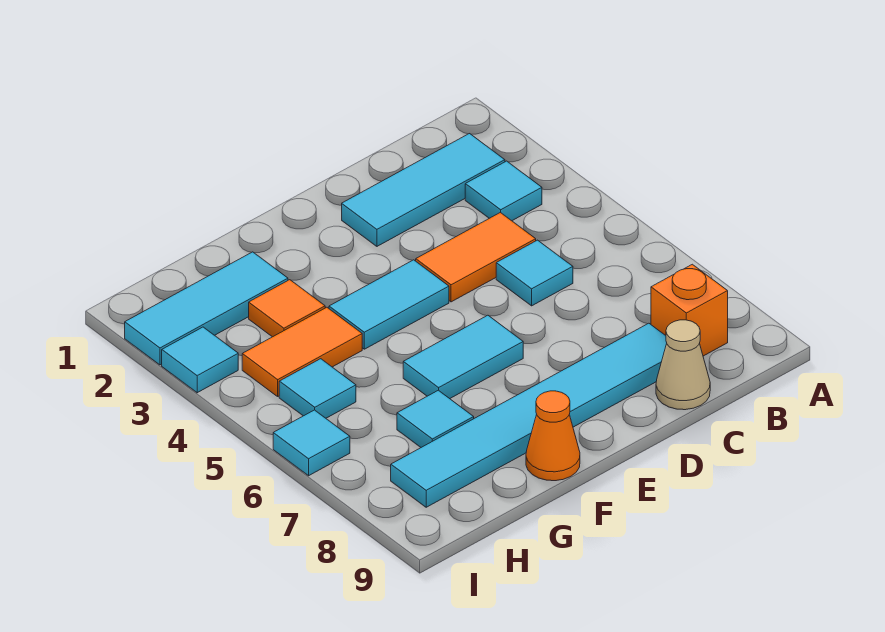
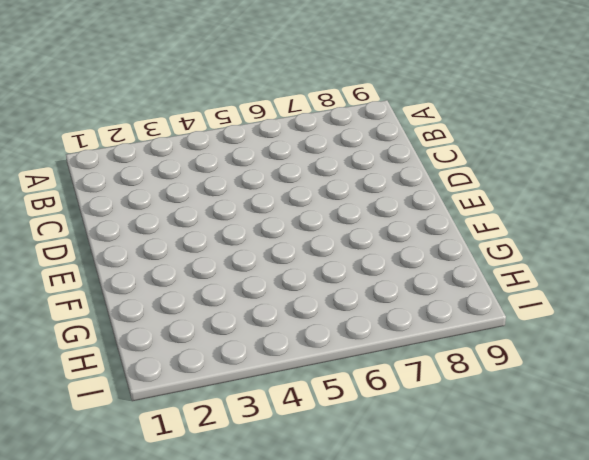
none -> cyan 1x3 tile [342,134,505,246]
none -> cyan 1x1 tile [465,161,542,221]
none -> orange 1x1 brick [651,264,728,356]

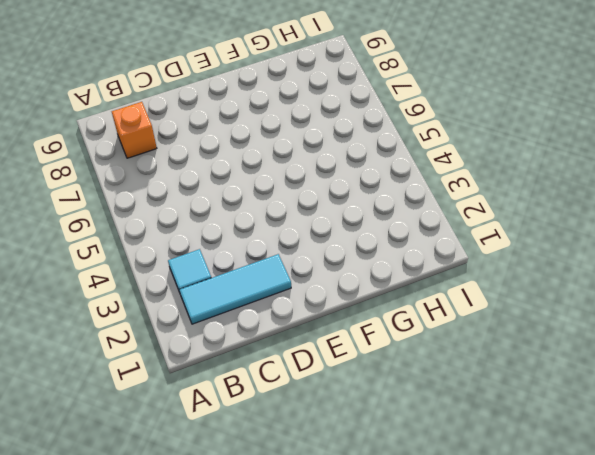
none -> orange 1x2 tile [416,212,536,302]
none -> cyan 1x1 tile [496,240,573,306]
none -> cyan 1x6 tile [391,323,667,507]

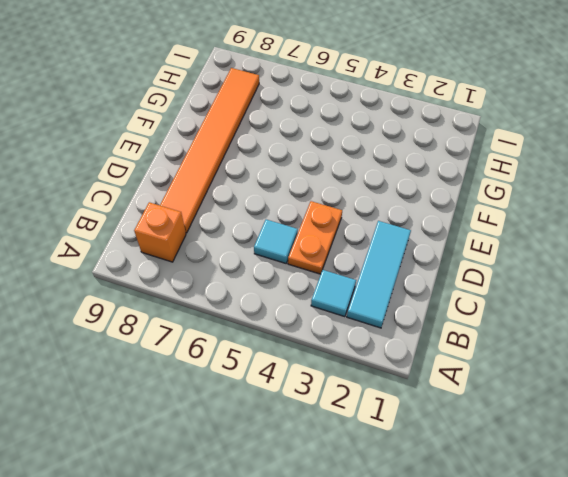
orange 1x2 plate [288,201,342,274] -> orange 1x2 tile [416,212,536,302]
orange 1x6 tile [160,68,259,233] -> cyan 1x6 tile [391,323,667,507]
none -> tan 1x1 cone [656,320,710,410]
none -> cyan 1x2 tile [329,260,449,349]
none -> cyan 1x2 tile [403,315,523,399]

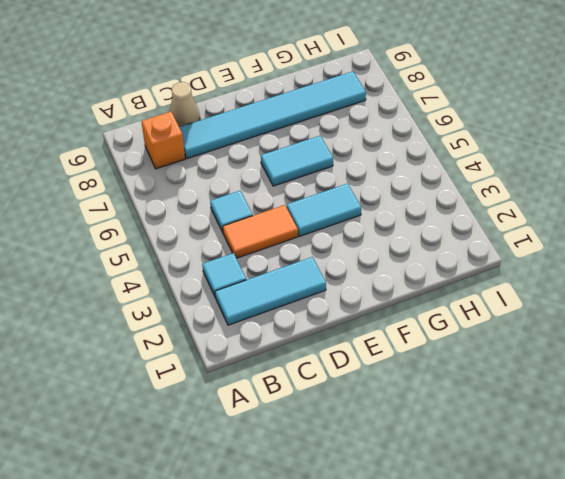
none -> orange 1x1 cone [526,391,580,481]
none -> cyan 1x3 tile [125,252,288,365]
none -> orange 1x1 tile [249,280,325,337]

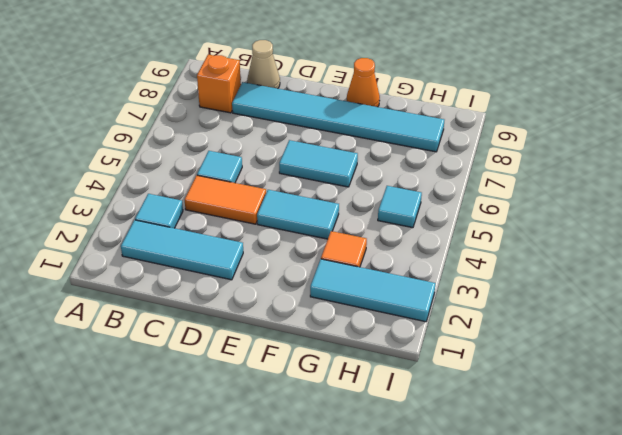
none -> orange 1x2 tile [242,307,362,396]
none -> cyan 1x1 tile [397,390,474,447]
none -> cyan 1x1 tile [162,327,238,393]

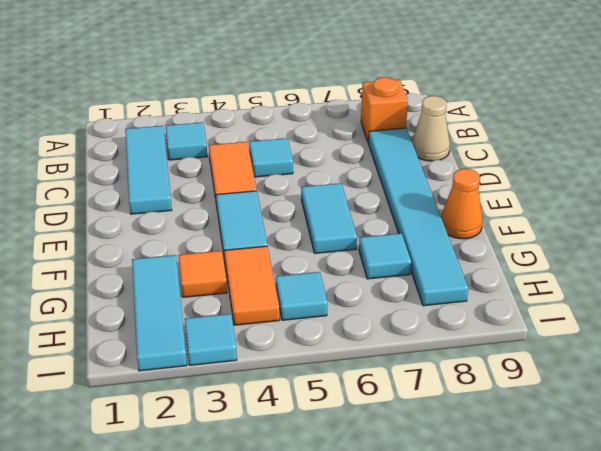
none -> cyan 1x1 tile [273,410,350,476]

